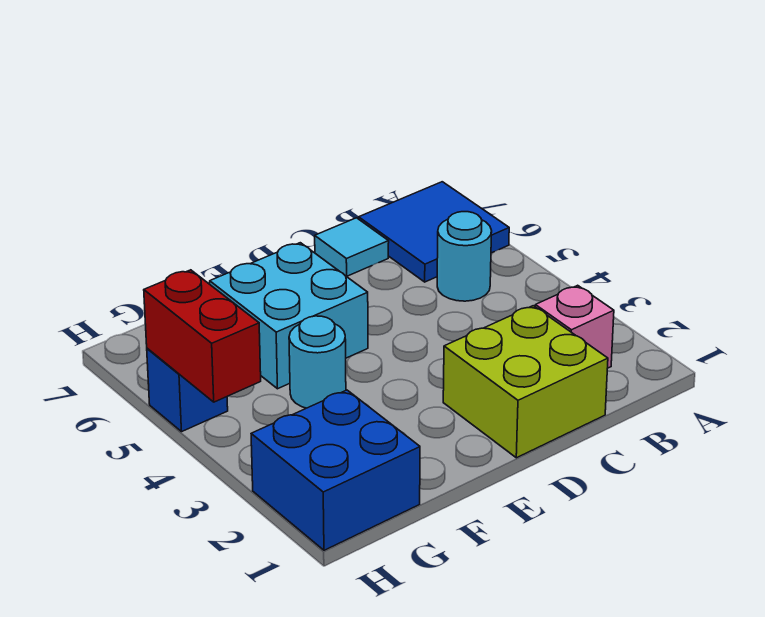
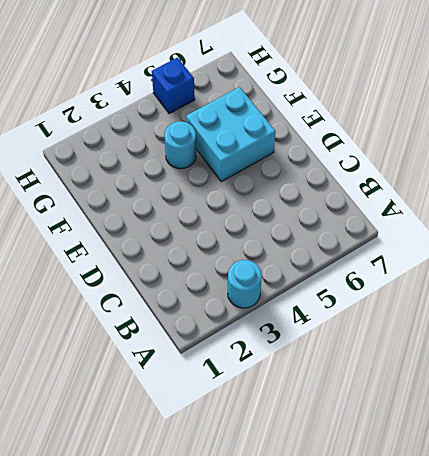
cyan 1x1 round brick [228,260,262,308] -> cyan 1x1 round brick moved to [437,212,492,301]
none -> blue 2x2 tile [359,182,509,282]
none -> pink 1x1 brick [535,285,614,368]

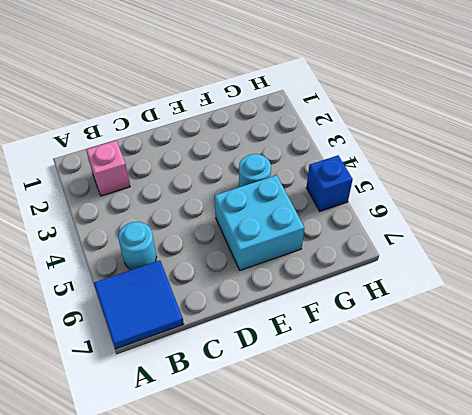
none -> lime 2x2 brick [443,306,608,458]
none -> cyan 1x1 tile [315,218,389,276]

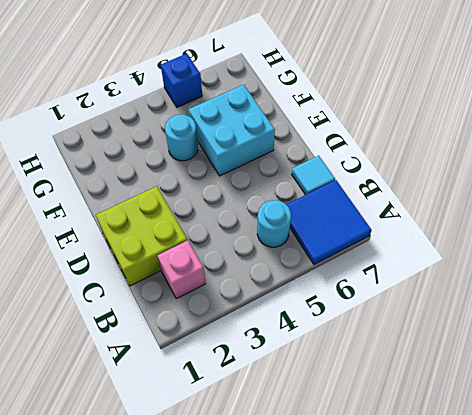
none -> blue 2x2 brick [251,390,420,550]
none -> red 1x2 brick [144,270,261,402]

